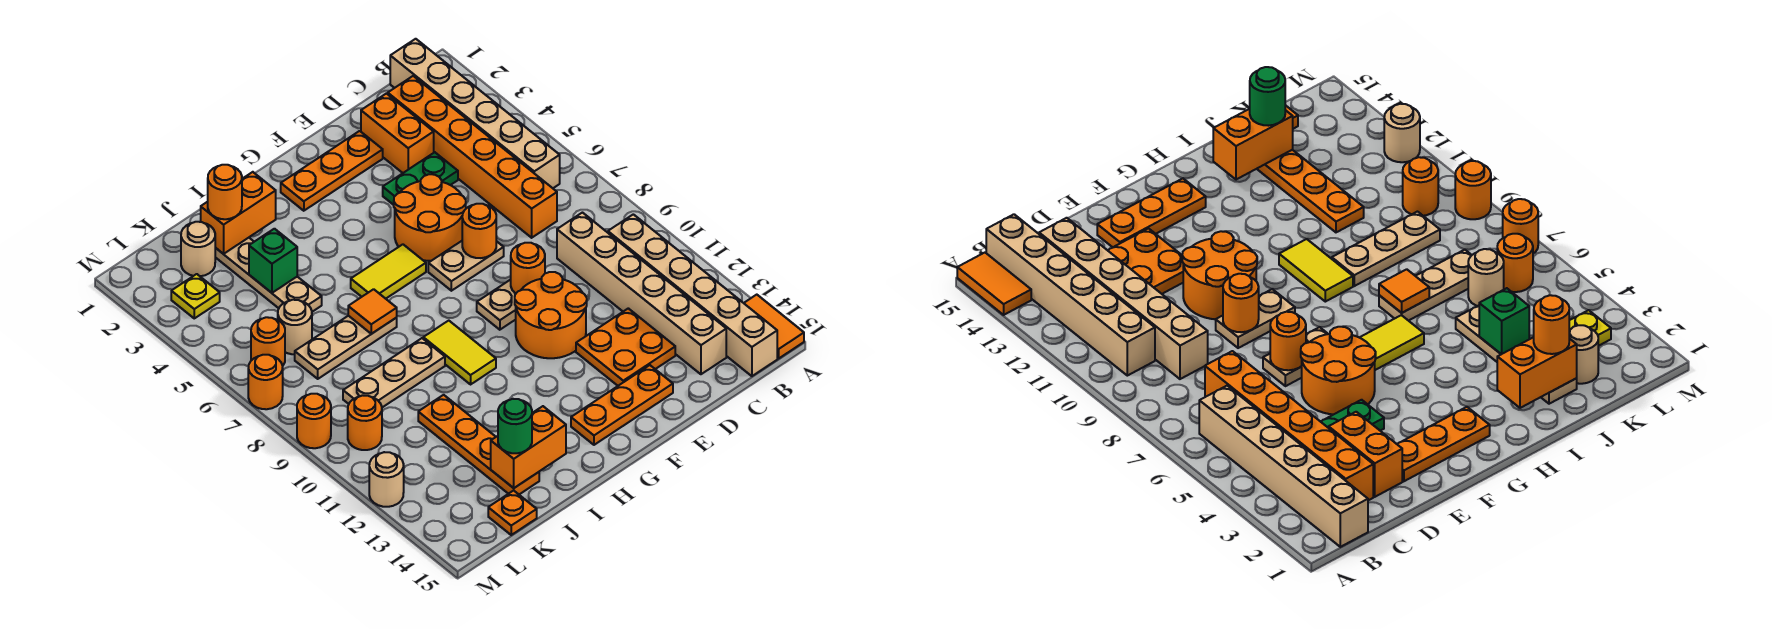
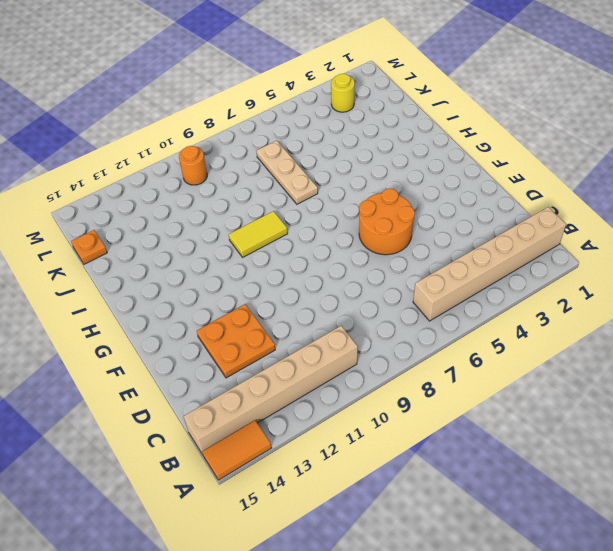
yellow 1x1 round brick [331,74,355,112] -> yellow 1x1 plate [171,274,220,318]
none -> orange 1x6 brick [388,76,557,238]
none -> tan 1x6 brick [557,213,726,374]
none -> orange 1x2 brick [361,94,434,173]
none -> green 1x2 plate [383,152,458,205]

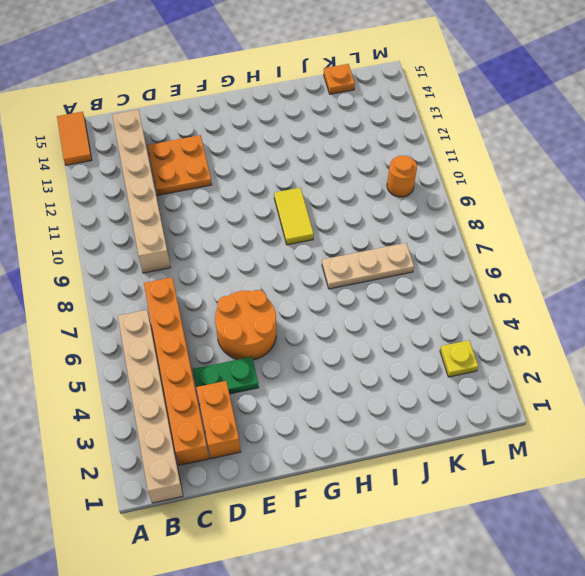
none -> tan 1x6 brick [608,214,777,376]
none -> orange 1x3 plate [281,131,383,211]
none -> tan 1x2 plate [428,241,504,291]
none -> tan 1x2 plate [477,280,516,330]

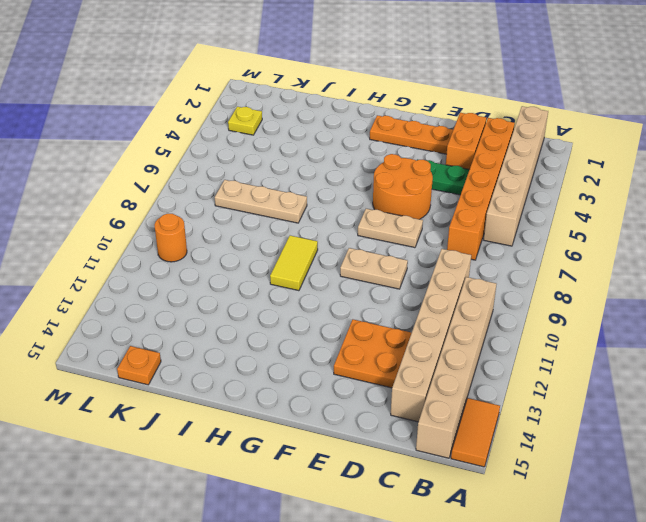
none -> orange 2x2 round brick [515,272,587,358]
none -> orange 1x3 plate [571,365,673,445]
none -> yellow 1x2 tile [351,244,426,299]
none -> tan 1x3 plate [343,338,445,407]

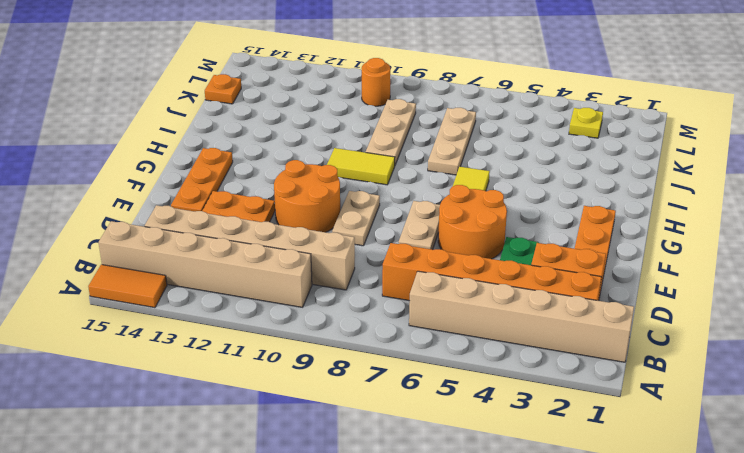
none -> tan 1x4 plate [215,238,322,312]
none -> orange 1x4 plate [418,395,539,494]
none -> tan 1x1 round brick [181,222,215,276]
none -> tan 1x1 round brick [278,300,312,354]

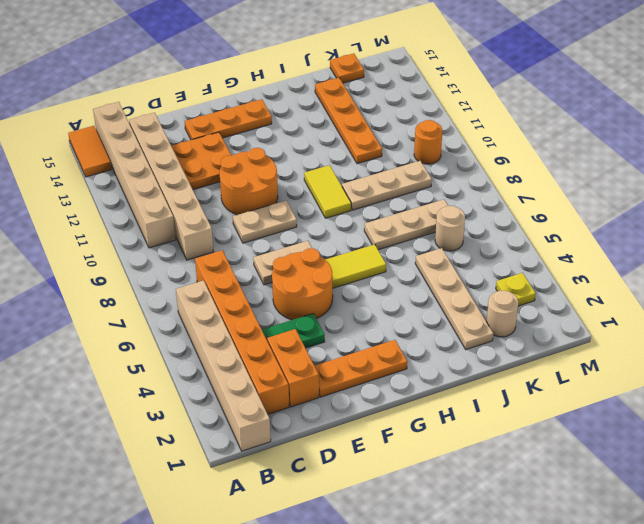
none -> orange 1x1 round brick [251,317,285,366]
none -> orange 1x1 round brick [248,355,283,409]
none -> orange 1x1 round brick [297,394,331,448]
none -> tan 1x1 round brick [369,452,404,507]

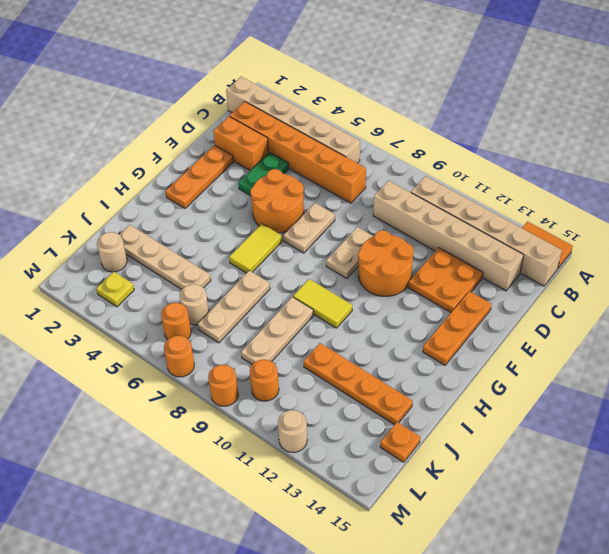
none -> orange 1x1 round brick [462,204,496,258]
none -> orange 1x1 round brick [511,243,545,293]
none -> orange 1x2 brick [201,172,276,254]
none -> orange 1x1 tile [348,289,397,334]

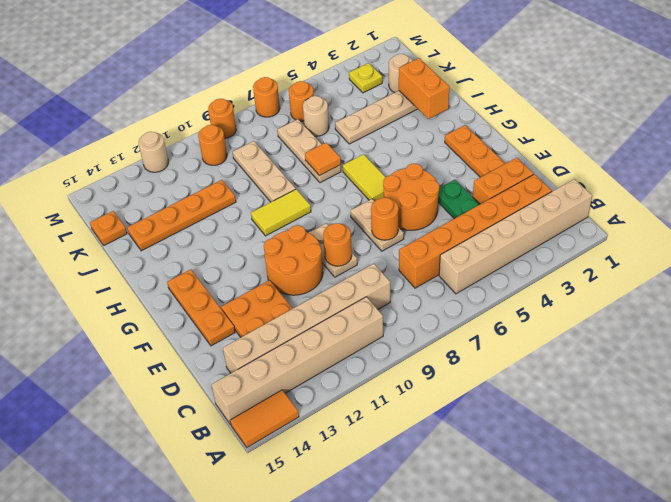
none -> orange 1x2 brick [491,406,566,488]
none -> green 1x1 brick [249,229,297,293]
none -> orange 1x1 round brick [208,165,242,219]
none -> green 1x1 round brick [498,399,532,453]

